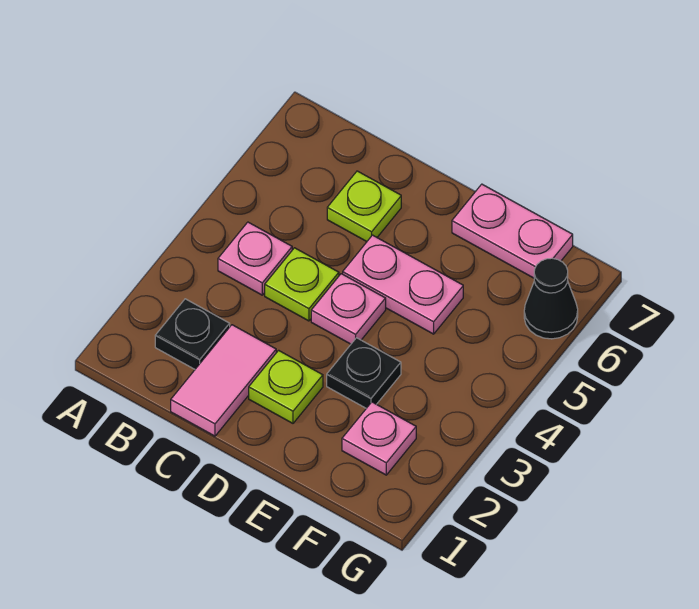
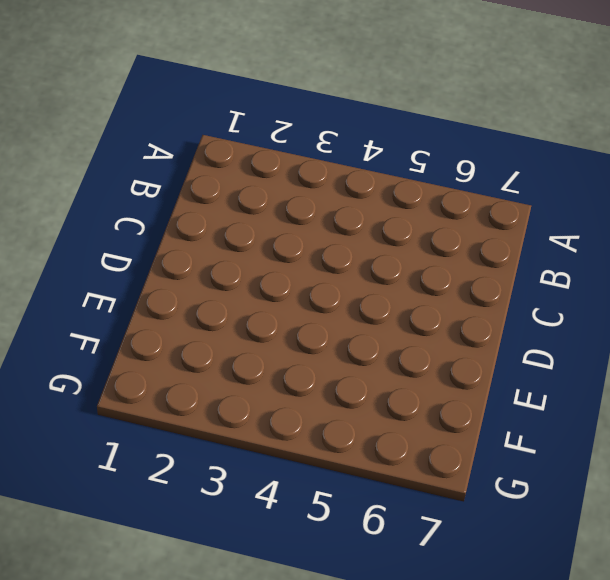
none -> black 1x1 plate [155,299,230,369]
none -> pink 1x1 plate [218,222,292,295]
none -> pink 1x2 tile [171,325,276,436]

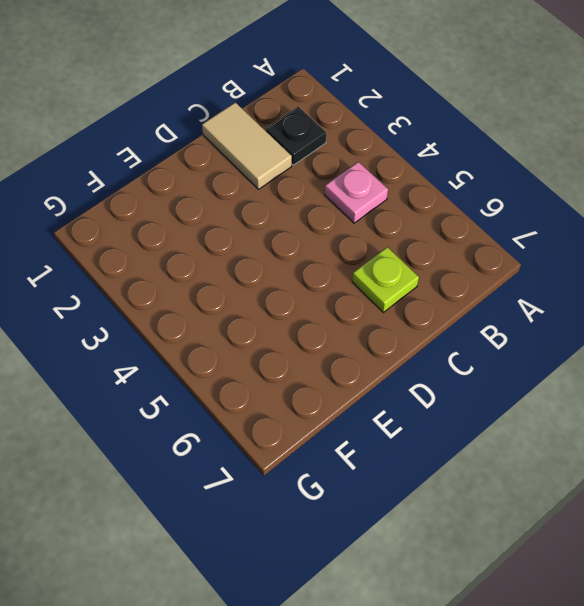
tan 1x2 tile [202,102,292,189] -> pink 1x2 tile [171,325,276,436]
none -> lime 1x1 plate [265,248,339,321]
none -> lime 1x1 plate [249,350,323,423]
none -> pink 1x1 plate [311,274,386,344]

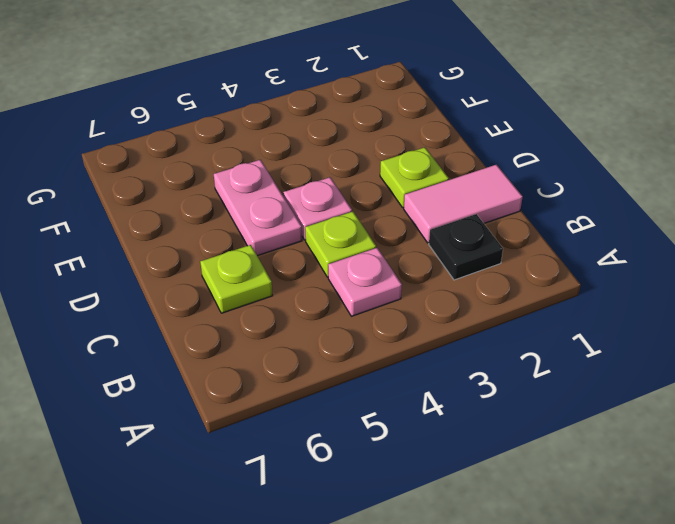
none -> black 1x1 plate [327,338,401,408]
none -> pink 1x2 plate [452,184,573,278]
none -> pink 1x1 plate [342,402,416,475]

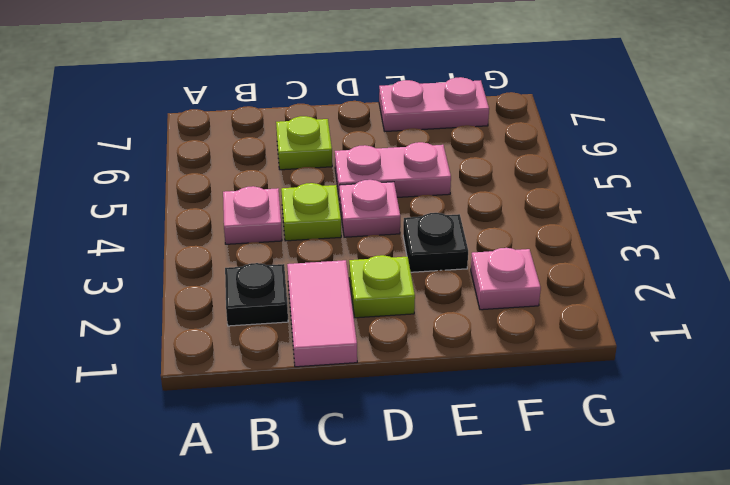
none -> black 1x1 cone [524,258,578,339]

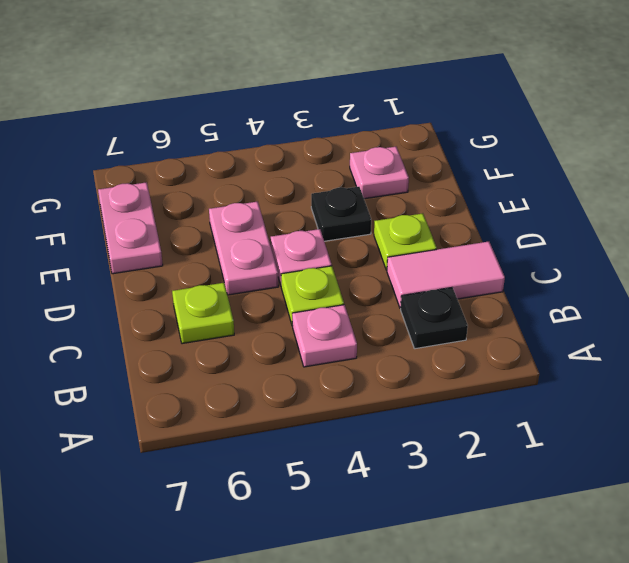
none -> black 1x1 cone [524,258,578,339]

